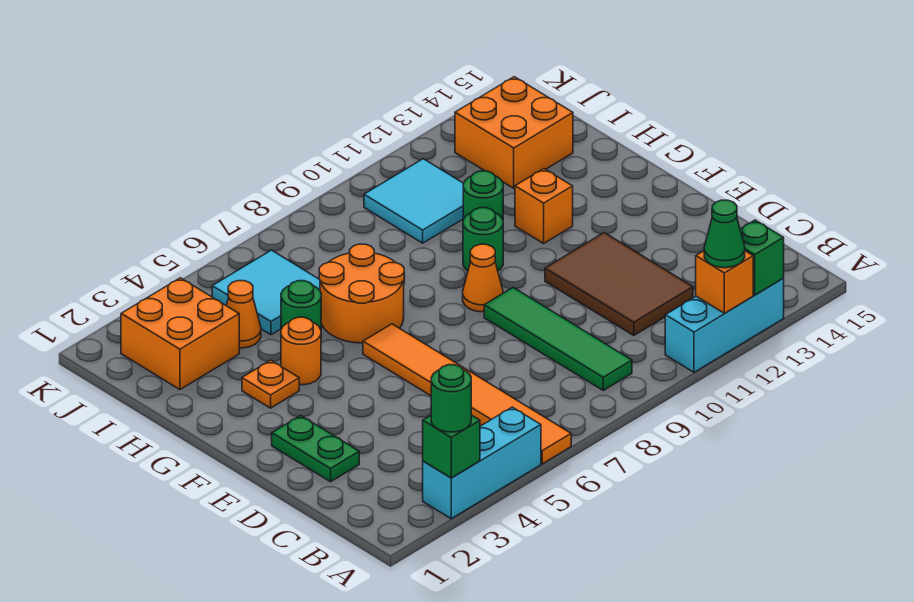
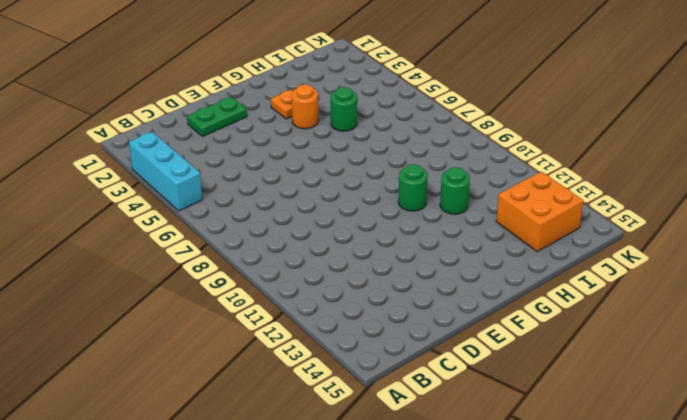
none -> orange 1x6 tile [363,324,571,464]
none -> cyan 1x3 brick [665,278,784,372]
none -> green 1x4 tile [484,288,632,390]

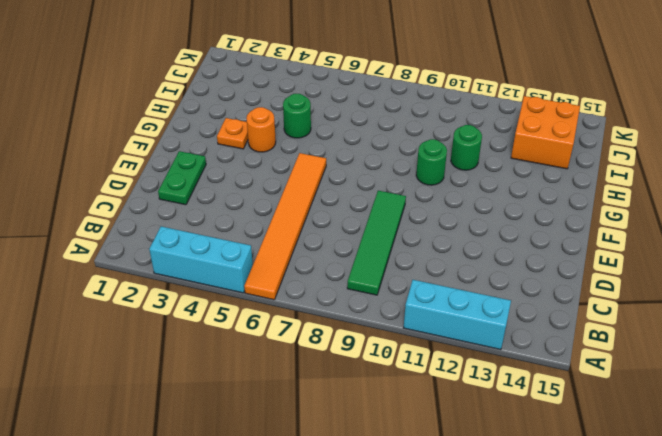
none -> brown 2x3 tile [545,233,693,336]
none -> orange 1x1 cone [463,244,503,312]
none -> orange 2x2 round brick [319,244,404,343]

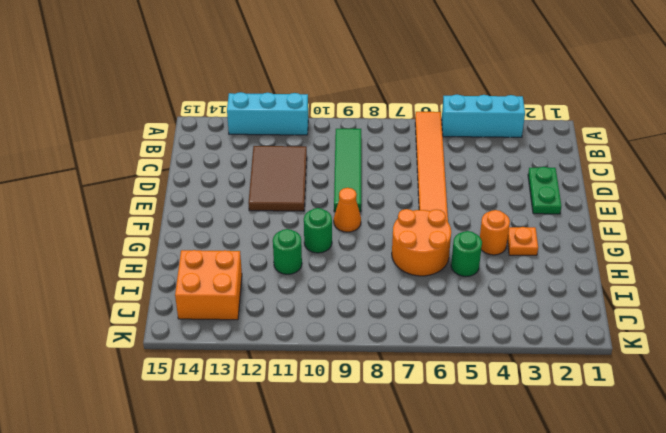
none -> orange 1x1 brick [515,169,573,243]
none -> orange 2x2 brick [121,278,239,390]
none -> orange 1x1 cone [226,281,261,348]

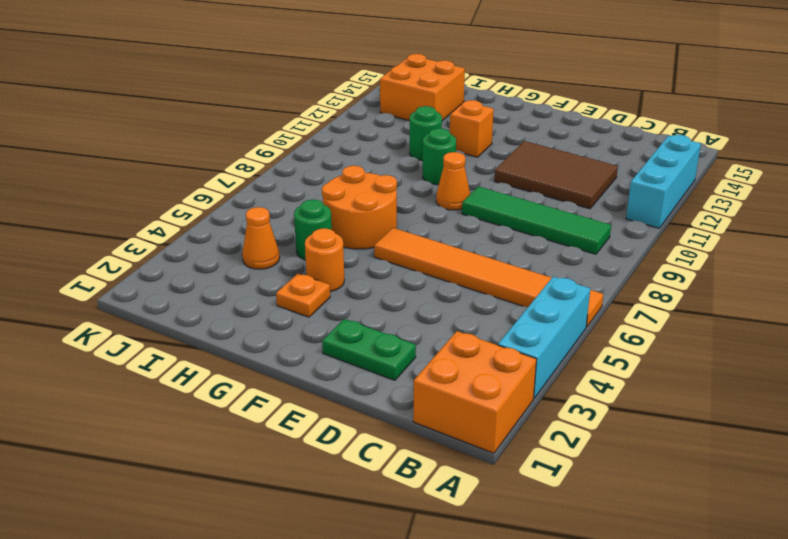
orange 2x2 brick [413,331,537,453] -> orange 2x2 brick moved to [121,278,239,390]
none -> cyan 2x2 tile [212,250,320,335]
none -> cyan 2x2 tile [364,159,463,243]
none -> green 1x1 brick [423,415,480,478]

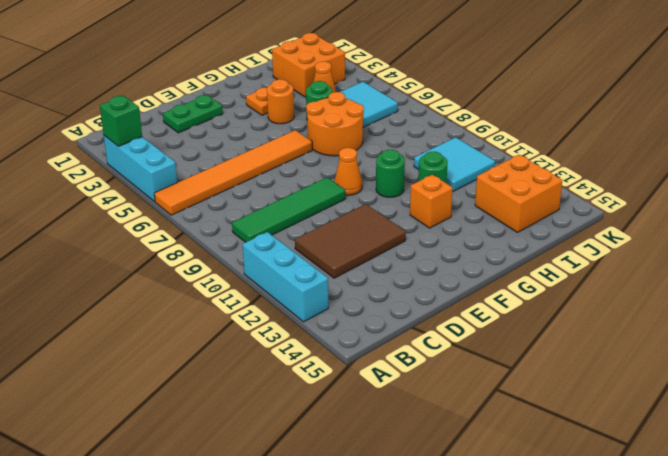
none -> orange 1x1 brick [696,251,753,313]
none -> green 1x1 brick [740,220,784,295]
none -> green 1x1 round brick [431,365,471,432]

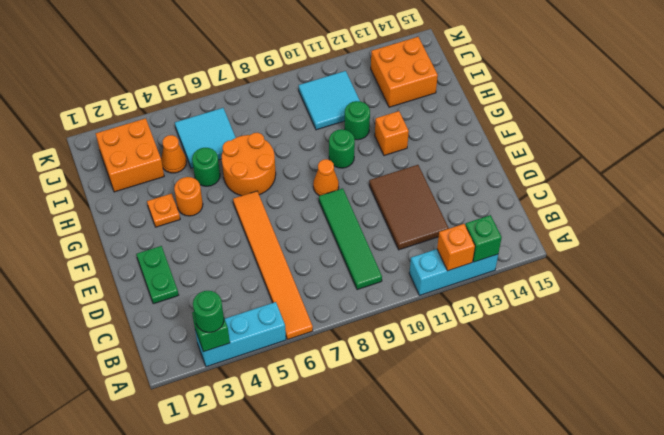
none -> green 1x1 cone [704,200,745,268]

